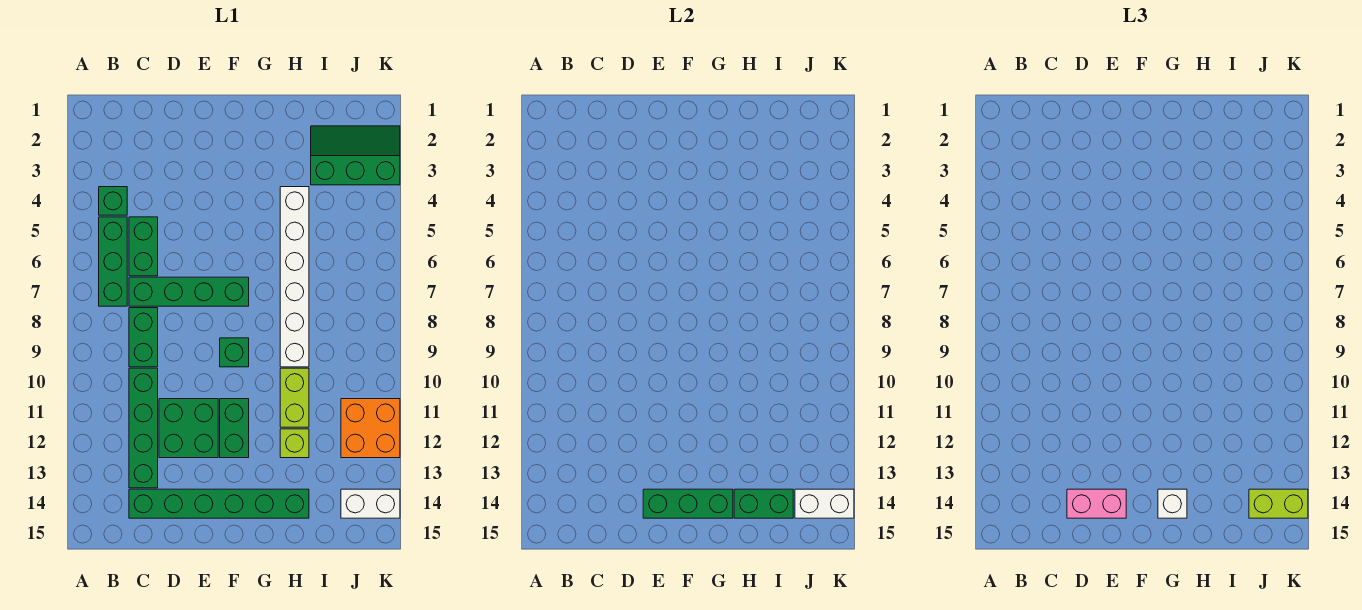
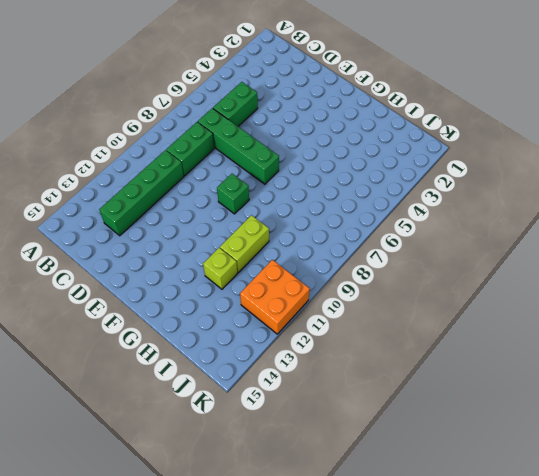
none -> green 1x1 brick [99,187,127,215]
none -> green 1x3 brick [99,217,127,306]
none -> green 1x6 brick [129,489,309,518]

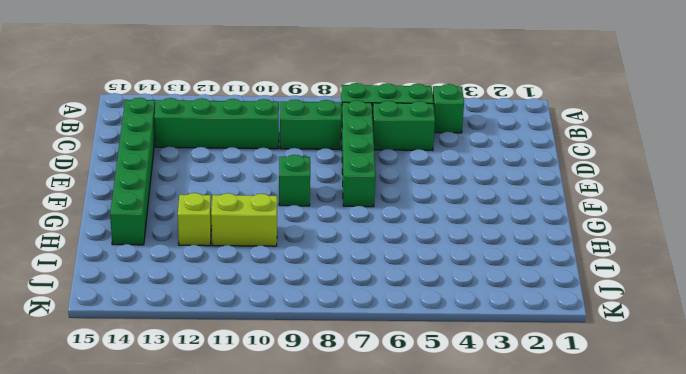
none -> green 2x2 brick [159,399,218,458]
none -> green 1x2 brick [220,399,249,458]
none -> white 1x6 brick [280,187,309,367]

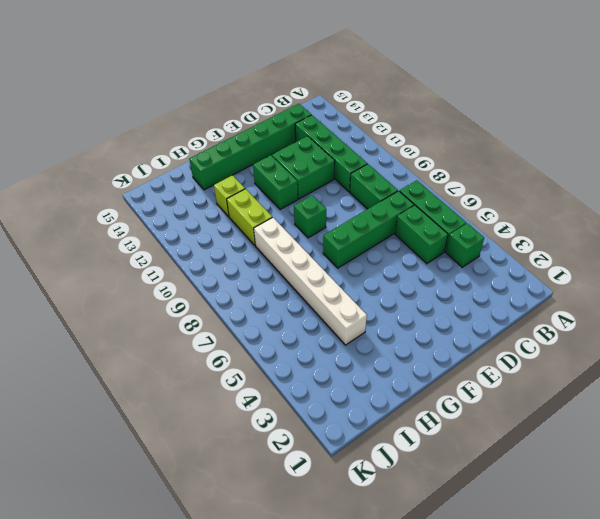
none -> green 2x3 slope [311,126,400,185]
none -> orange 2x2 brick [341,399,400,458]
none -> white 1x2 brick [341,489,400,518]

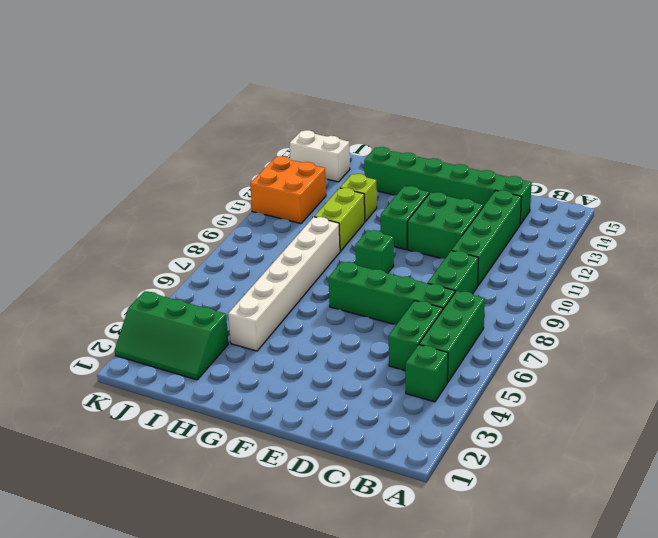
none -> green 1x3 brick [643,489,733,518]
none -> green 1x2 brick [734,489,793,518]
none -> white 1x2 brick [795,489,854,518]

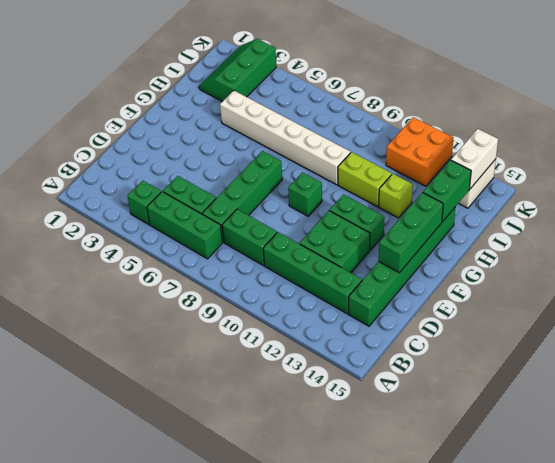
none -> pink 1x2 brick [1067,489,1126,518]
none -> white 1x1 brick [1158,489,1187,518]
none -> lime 1x2 brick [1249,489,1308,518]

